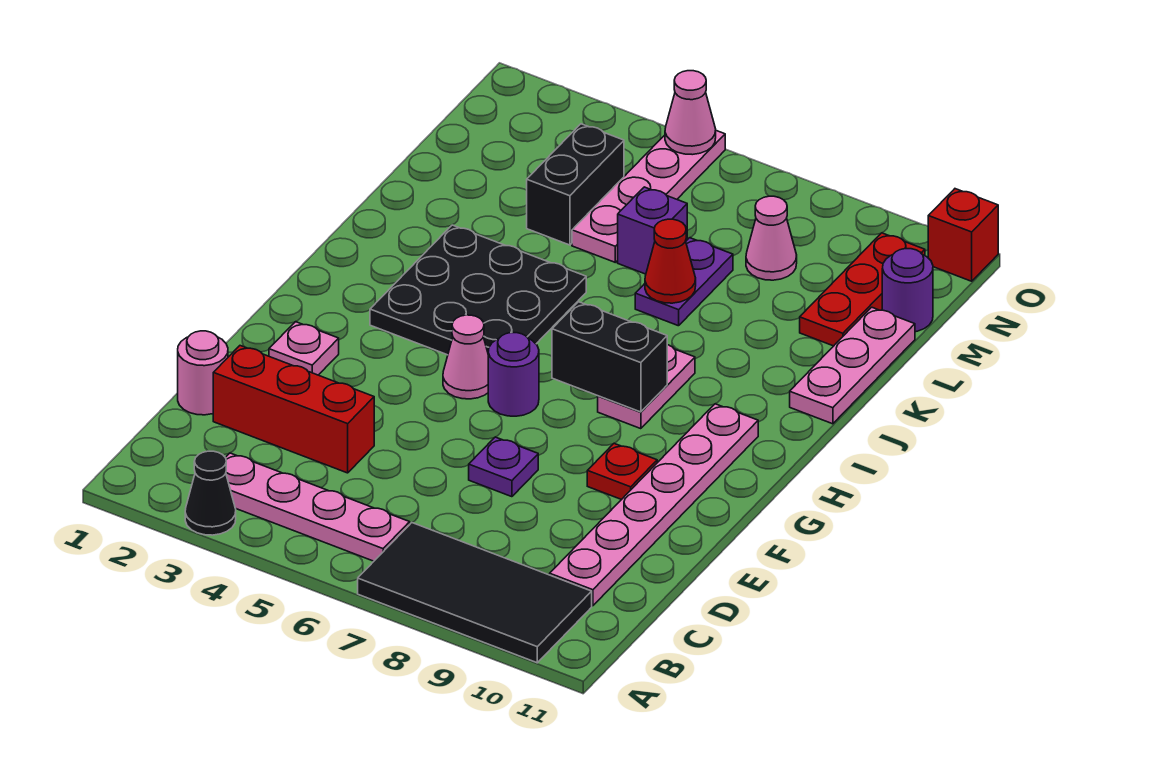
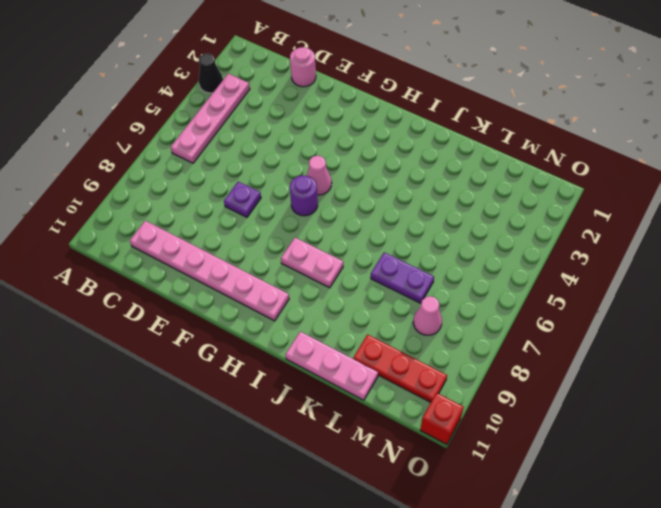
none -> black 2x4 tile [358,523,592,663]
none -> red 1x3 brick [213,346,374,473]
none -> pink 1x1 plate [269,322,339,375]

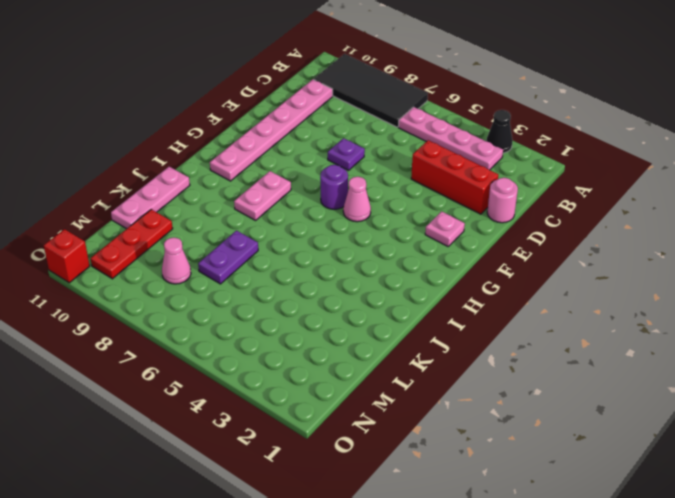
none -> red 1x1 plate [587,444,657,500]
none -> black 3x3 plate [370,225,586,355]
none -> black 1x2 brick [527,124,624,245]

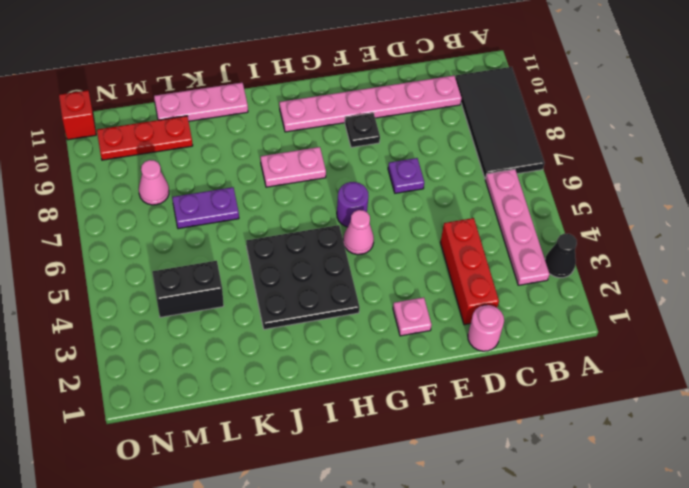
black 1x1 plate [345,113,380,147] -> red 1x1 plate [587,444,657,500]
none -> pink 1x4 plate [572,131,725,262]
none -> purple 1x1 brick [618,187,687,274]
none -> purple 1x1 round brick [882,249,933,332]

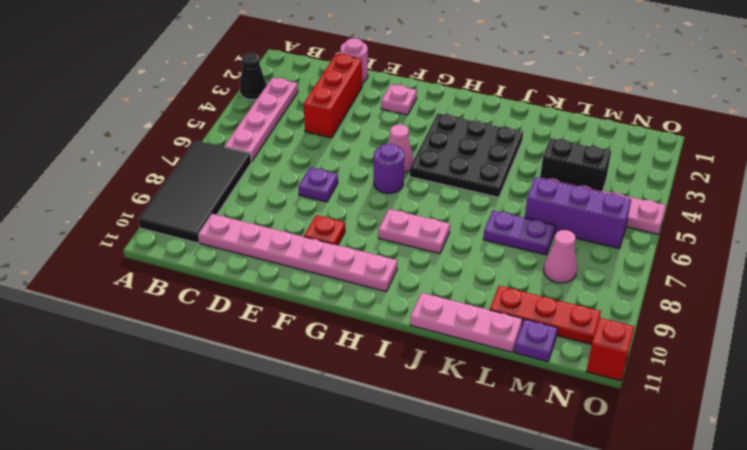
purple 1x3 brick [525,177,632,249] -> purple 1x1 brick [618,187,687,274]
purple 1x1 plate [514,319,558,362] -> purple 1x1 round brick [882,249,933,332]
none -> black 1x2 brick [552,302,667,412]
none -> red 1x1 cone [645,219,696,303]
none -> pink 1x1 cone [665,71,716,155]

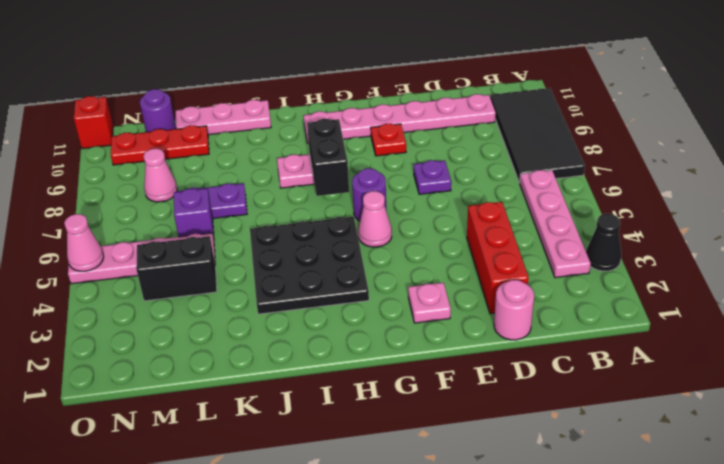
none -> red 1x1 cone [645,219,696,303]

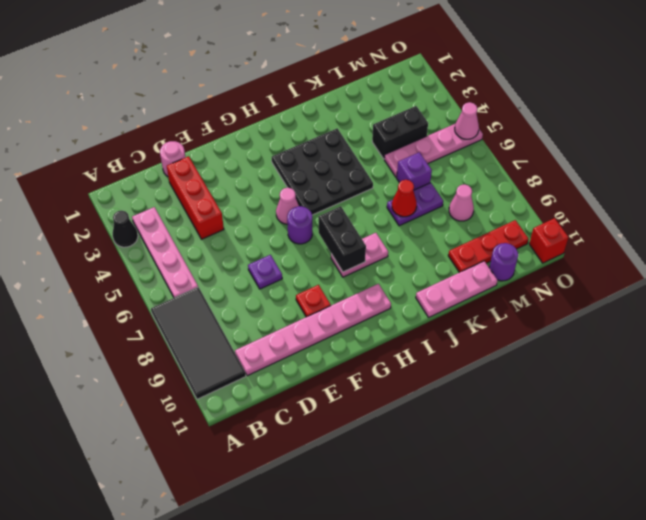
none -> pink 1x1 plate [269,322,339,375]

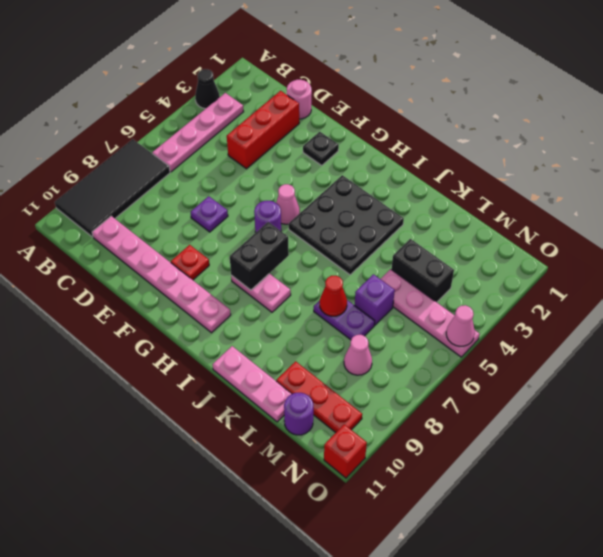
black 1x1 plate [303,132,339,165] -> pink 1x1 plate [269,322,339,375]

